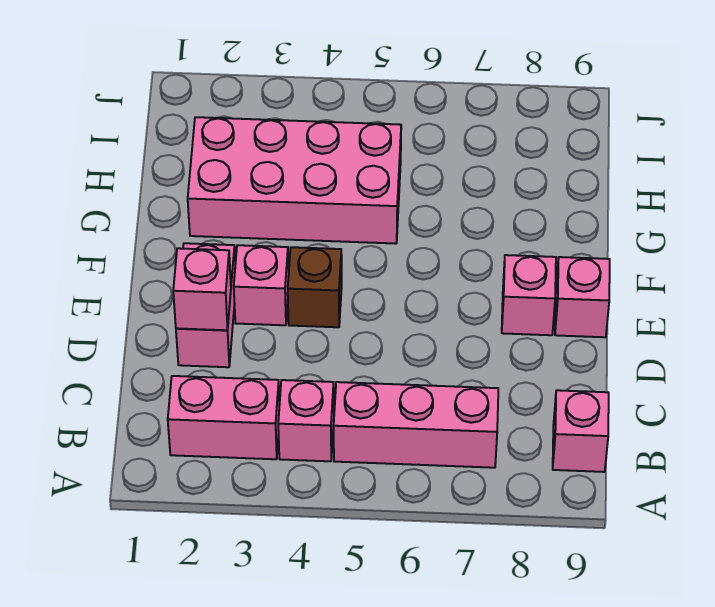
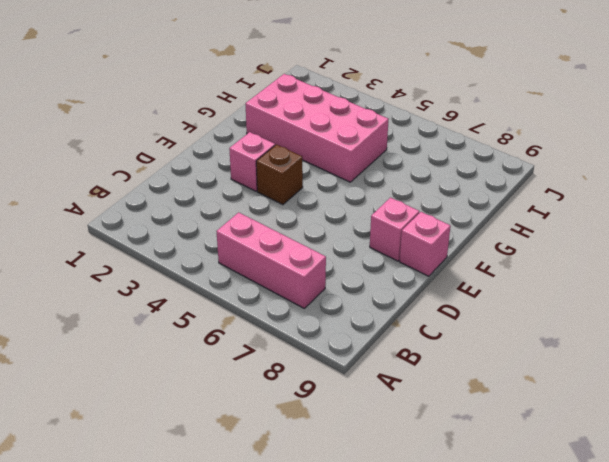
none -> pink 1x2 brick [168,376,279,459]
none -> pink 1x1 brick [278,380,334,461]

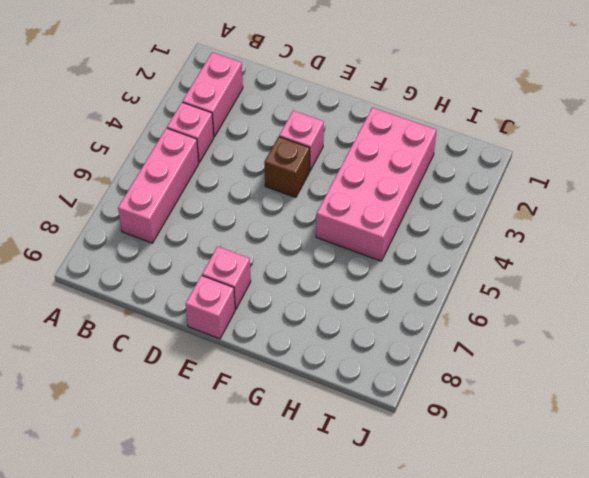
none -> pink 1x1 brick [553,390,609,472]
none -> pink 1x2 brick [176,243,235,367]

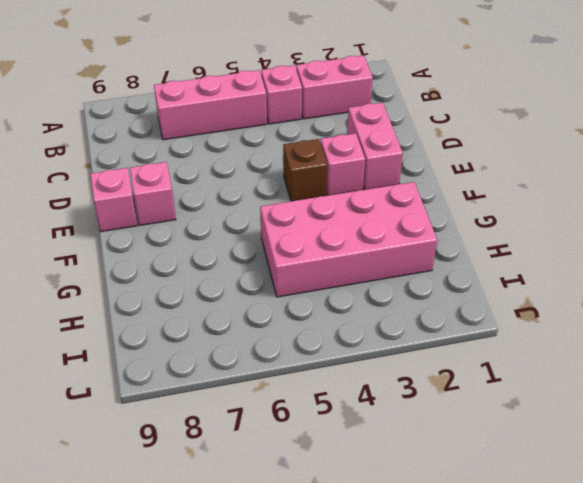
none -> pink 1x1 brick [553,390,609,472]
none -> pink 1x1 brick [173,248,231,330]

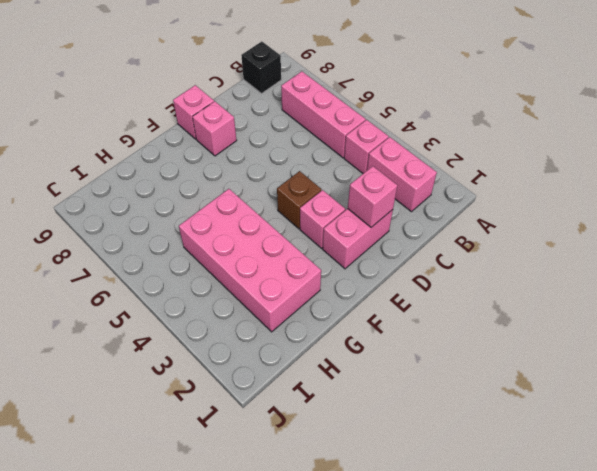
black 1x1 brick [241,42,281,93] -> pink 1x1 brick [553,390,609,472]

